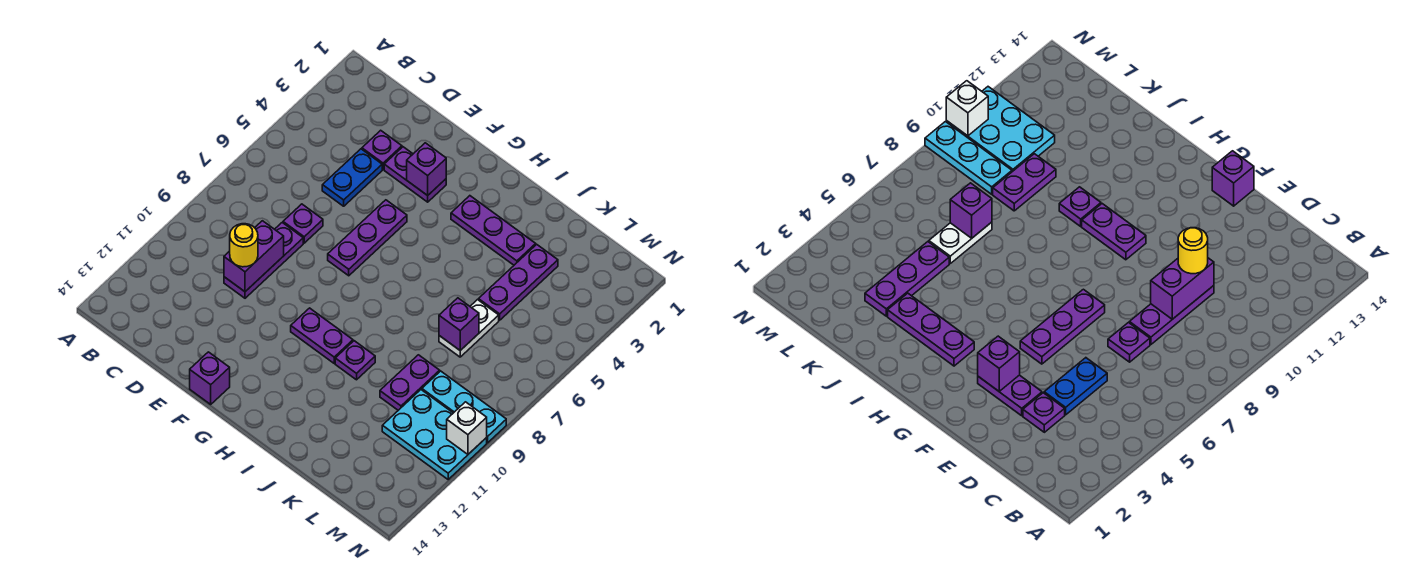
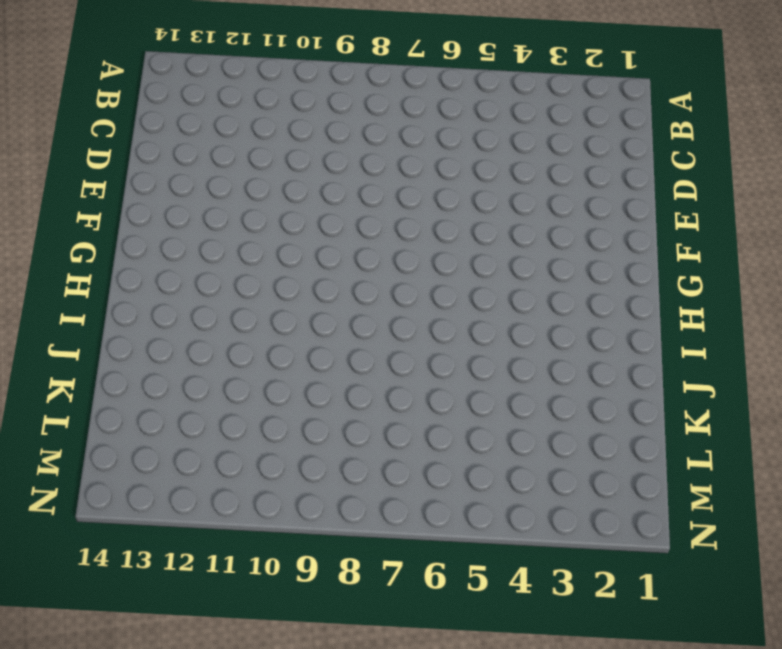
none -> purple 1x1 plate [362,130,402,169]
none -> blue 1x2 plate [322,149,382,206]
none -> purple 1x1 plate [283,204,323,243]

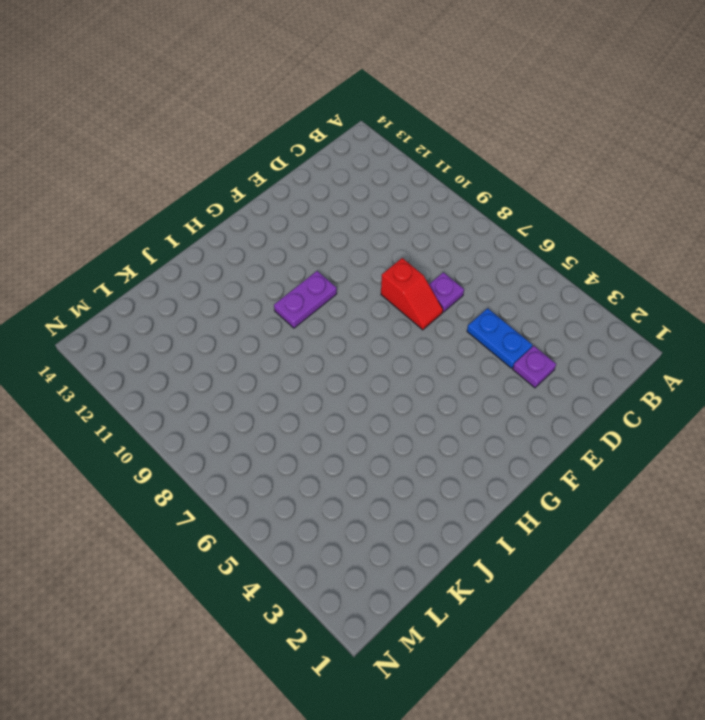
red 1x2 slope [381,258,443,330] -> none
none -> purple 1x3 plate [224,223,303,298]
none -> purple 1x2 plate [384,147,446,202]
none -> purple 1x3 plate [328,200,407,276]

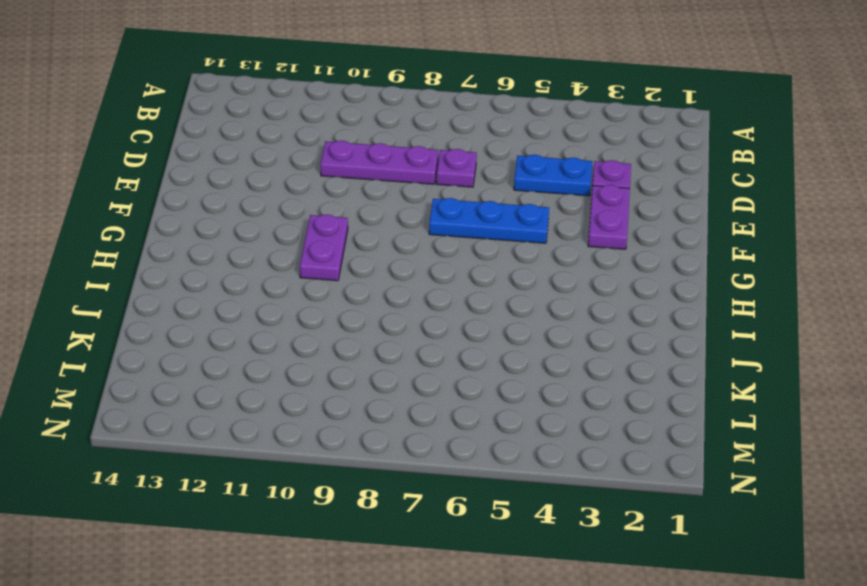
blue 1x3 plate [429,198,549,243] -> purple 1x3 plate [328,200,407,276]
none -> purple 1x1 brick [190,352,230,404]
none -> purple 1x3 plate [451,196,536,265]
none -> purple 1x1 plate [335,341,375,380]

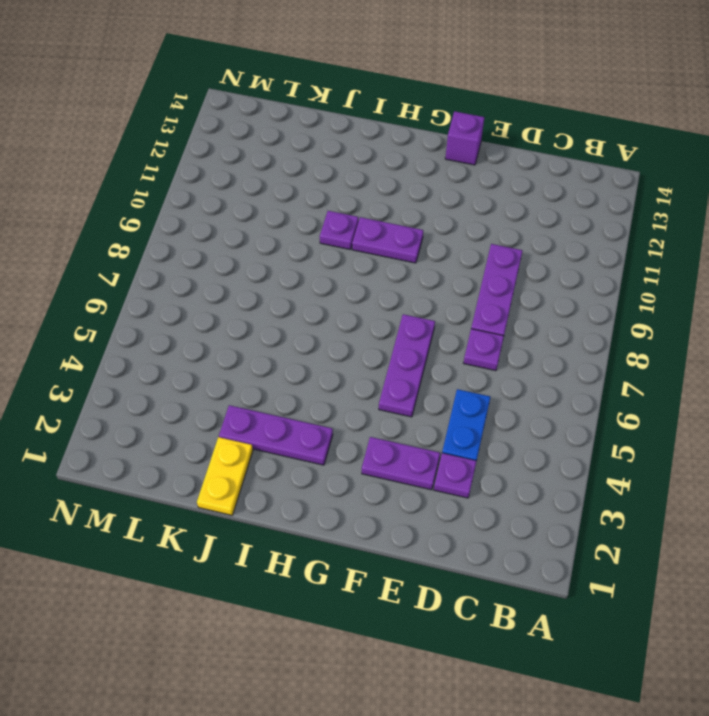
yellow 1x2 plate [197,437,253,515] -> none
none -> purple 1x3 plate [478,244,558,320]
none -> white 1x2 plate [439,300,499,357]
none -> purple 1x2 plate [380,355,440,410]

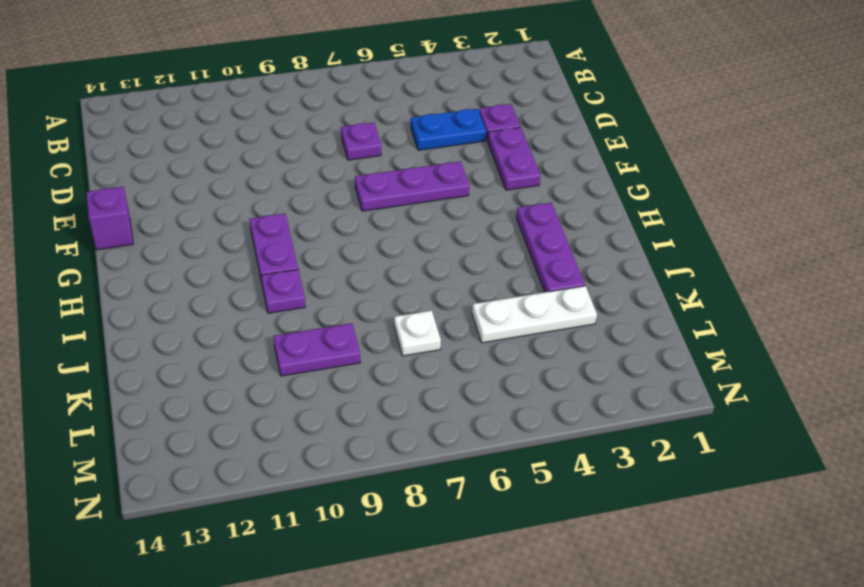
white 1x3 plate [472,286,597,343] -> purple 1x3 plate [478,244,558,320]
white 1x1 plate [394,311,441,356] -> white 1x2 plate [439,300,499,357]
none -> purple 1x3 plate [224,223,303,298]
none -> cyan 1x3 plate [422,371,506,443]
none -> cyan 2x3 plate [382,390,487,479]

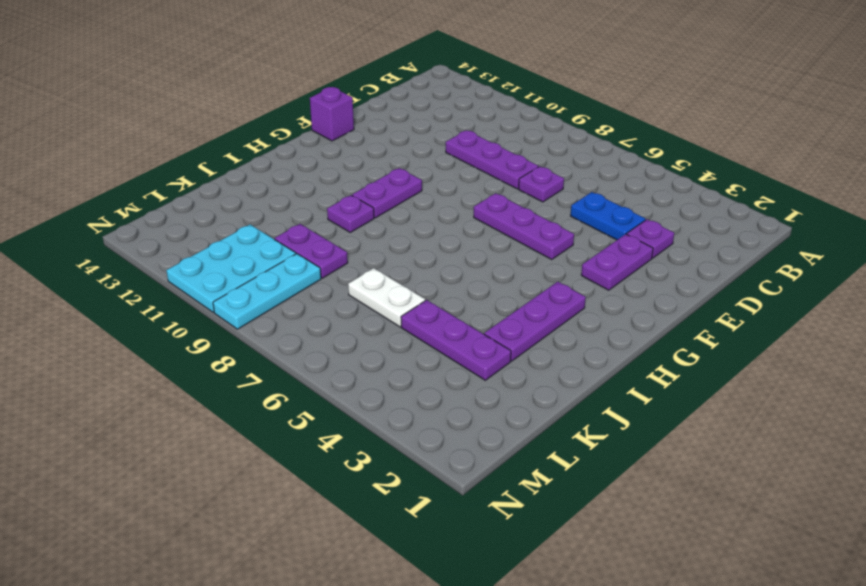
none -> purple 1x2 brick [224,221,284,292]
none -> purple 1x1 brick [407,143,446,195]
none -> purple 1x1 brick [439,298,479,350]

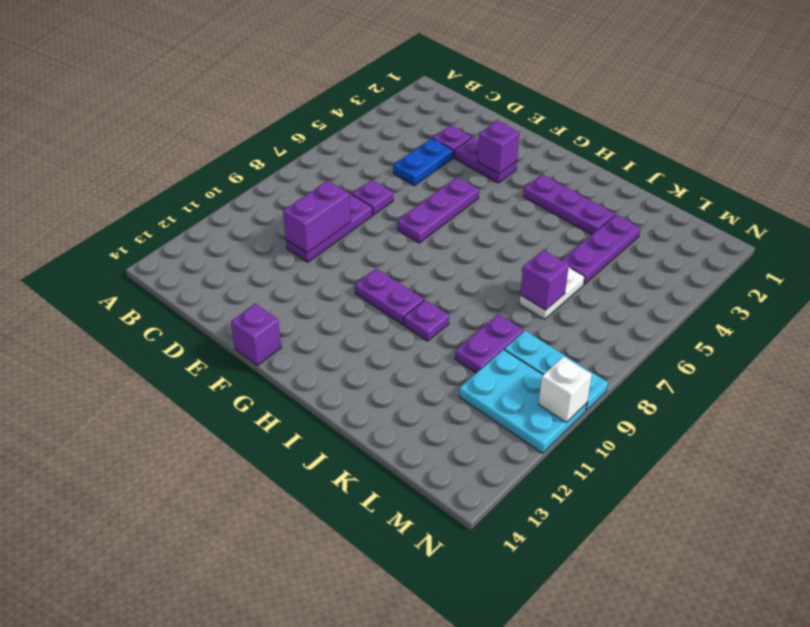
none -> yellow 1x1 round brick [230,224,258,267]

